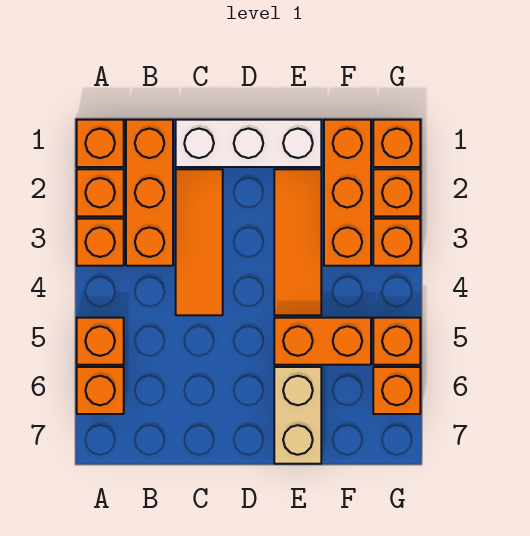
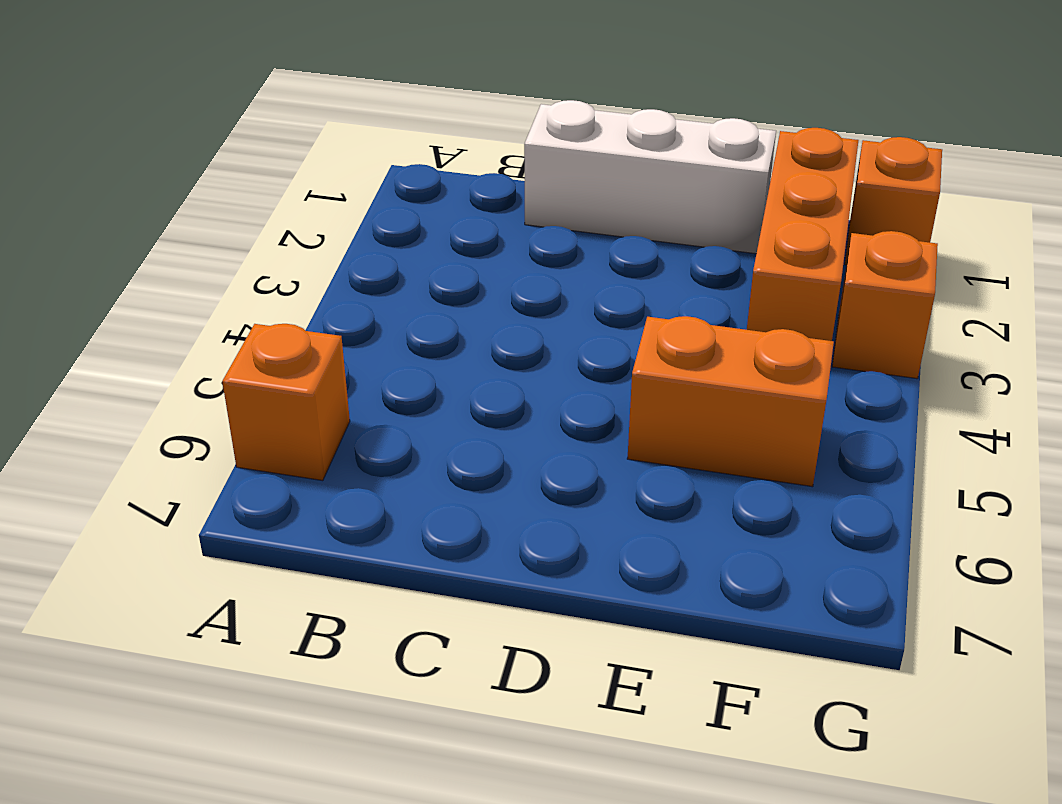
none -> orange 1x1 brick [77,120,124,167]
none -> orange 1x1 brick [77,169,124,216]
none -> orange 1x1 brick [77,219,124,266]

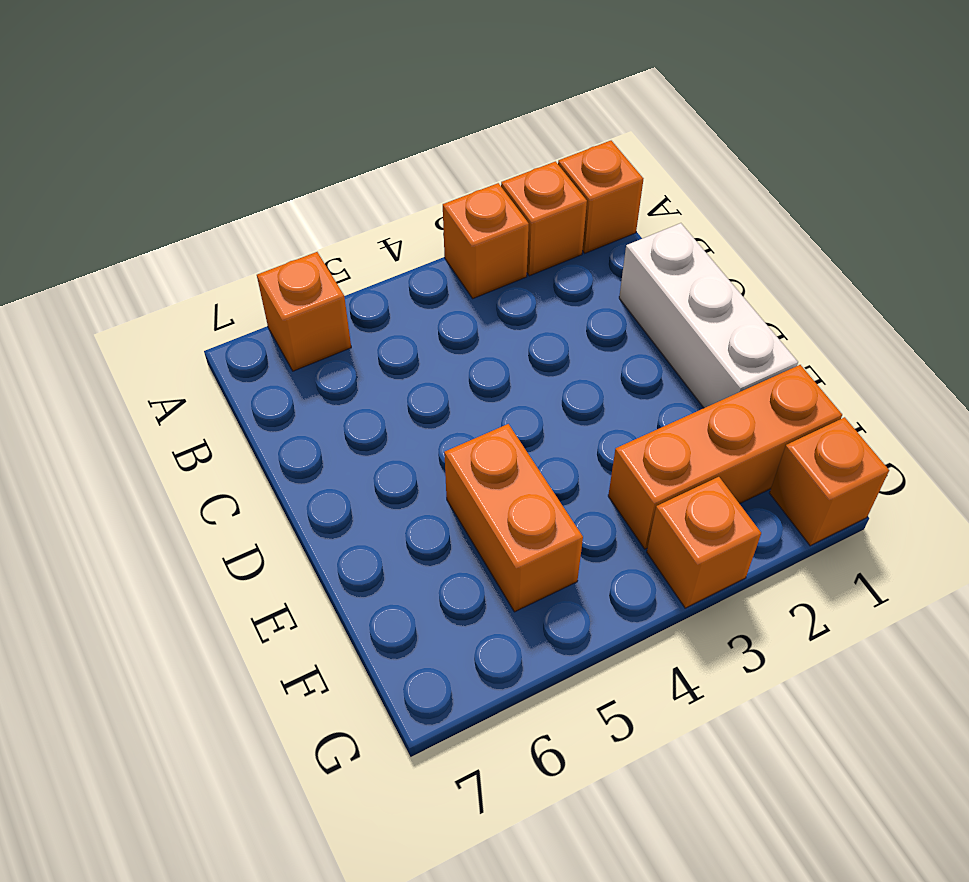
none -> orange 1x1 brick [77,318,124,365]
none -> orange 1x3 brick [126,120,173,266]
none -> orange 1x3 tile [176,169,223,315]

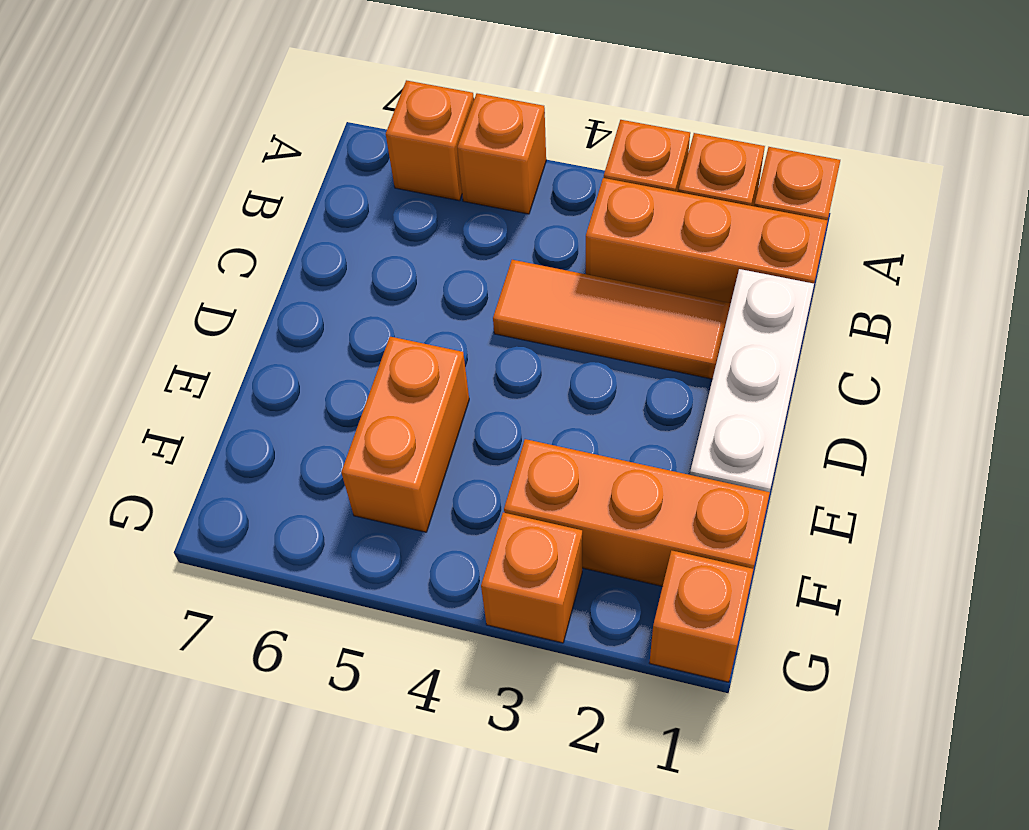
none -> orange 1x3 tile [274,169,321,315]
none -> tan 1x2 brick [274,367,321,464]
none -> orange 1x1 brick [373,169,420,216]

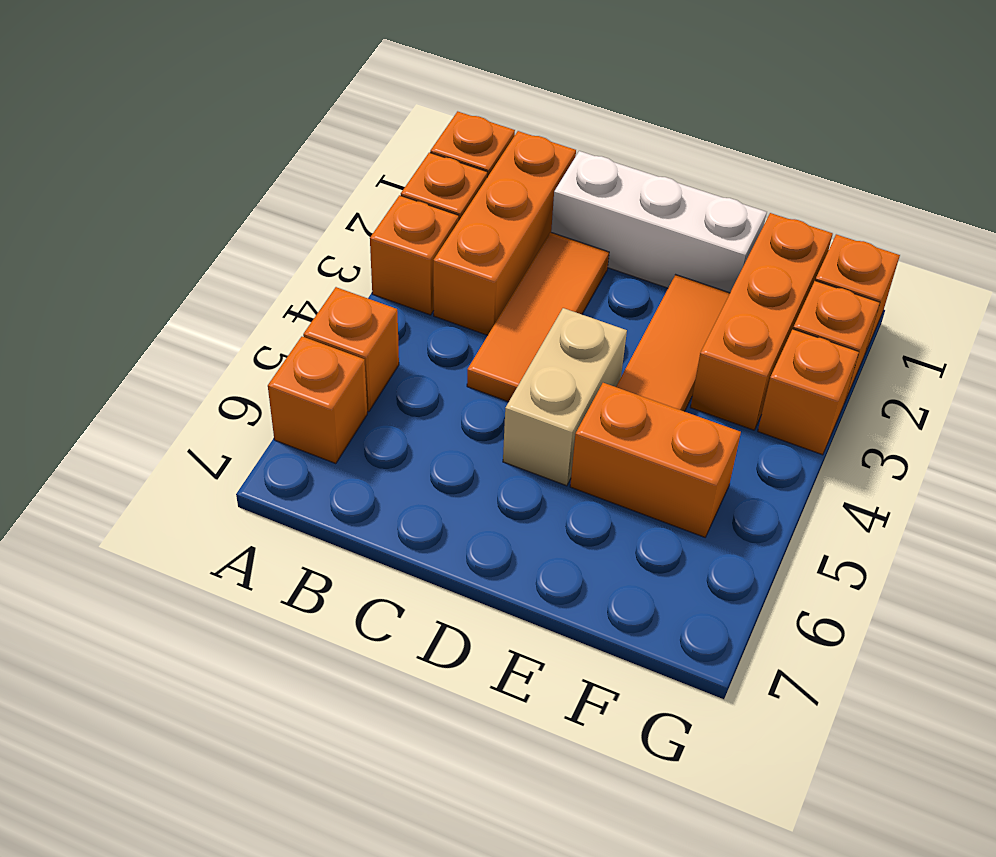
tan 1x2 brick [503,308,627,486] -> tan 1x2 brick moved to [274,367,321,464]
none -> orange 1x1 brick [373,318,420,365]
none -> orange 1x1 brick [373,367,420,414]

